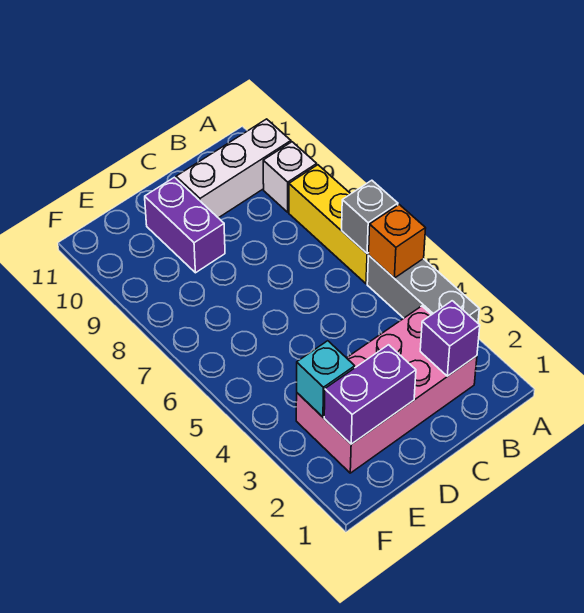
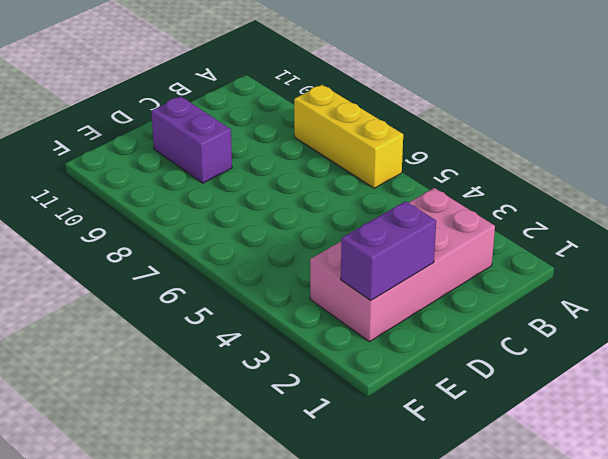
none -> grey 1x3 brick [367,256,479,323]
none -> white 1x1 brick [263,142,317,212]

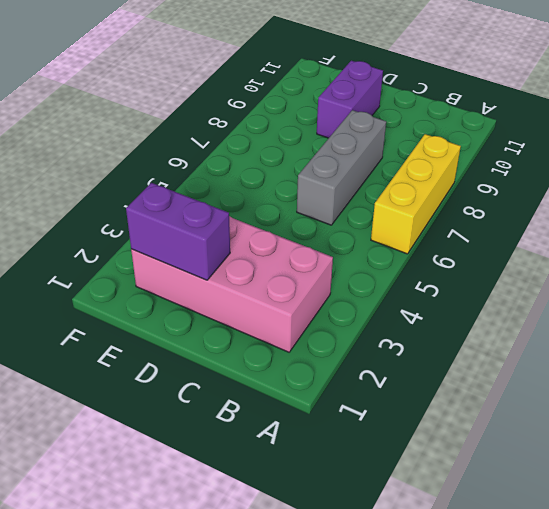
grey 1x3 brick [297,110,386,225] -> grey 1x3 brick moved to [367,256,479,323]
none -> white 1x1 brick [263,142,317,212]
none -> white 1x3 brick [176,119,291,218]

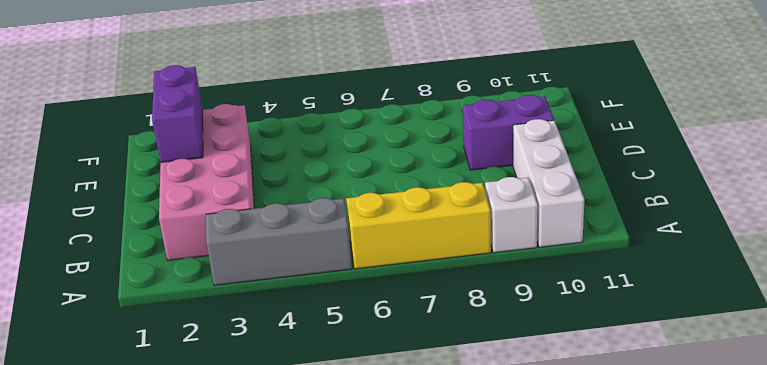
none -> orange 1x1 brick [368,205,426,278]
none -> grey 1x1 brick [342,180,398,254]

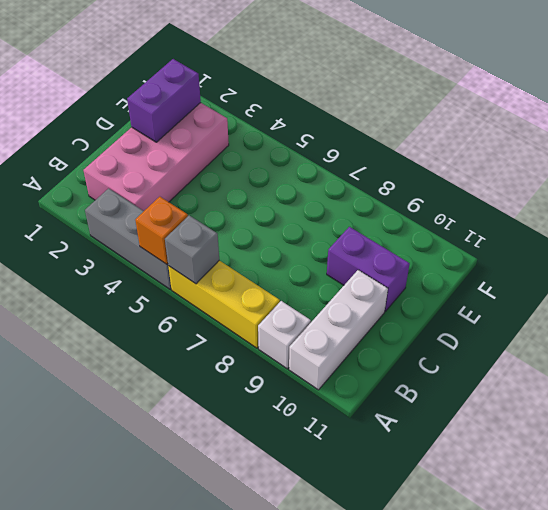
none -> purple 1x1 brick [420,301,480,376]
none -> cyan 1x1 brick [297,341,355,417]

